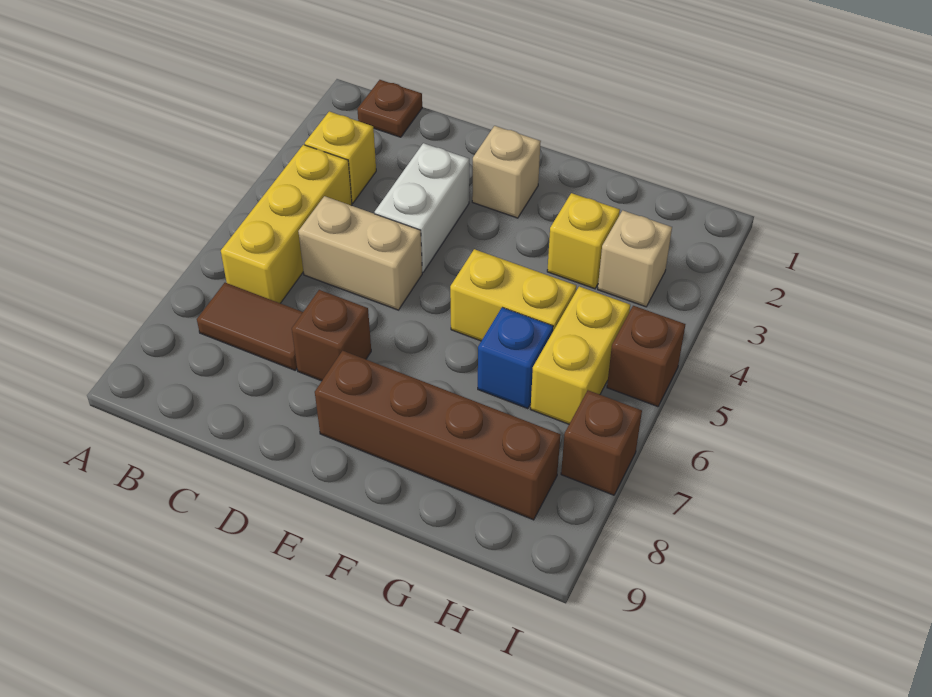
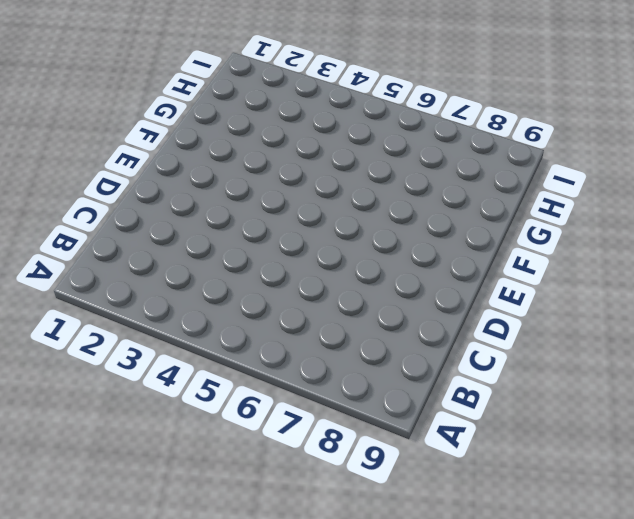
none -> brown 1x1 plate [357,80,422,137]
none -> yellow 1x1 brick [305,111,376,203]
none -> yellow 1x3 brick [221,145,352,303]

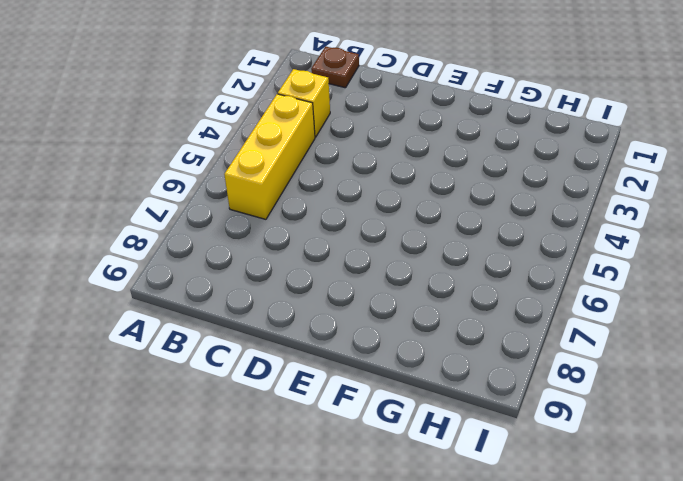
none -> brown 1x2 tile [197,283,303,370]
none -> tan 1x2 brick [298,196,422,310]
none -> white 1x2 brick [375,143,469,272]

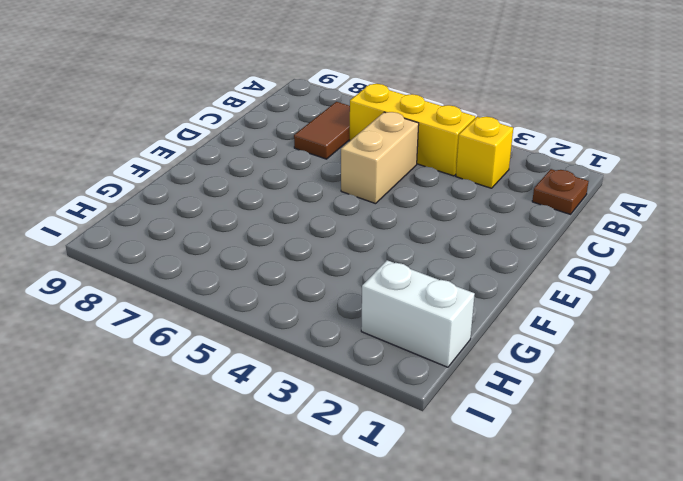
white 1x2 brick [361,260,475,367] -> white 1x2 brick moved to [375,143,469,272]
none -> brown 1x1 brick [292,290,371,381]
none -> tan 1x1 brick [472,126,541,218]
none -> brown 1x4 brick [315,351,561,520]

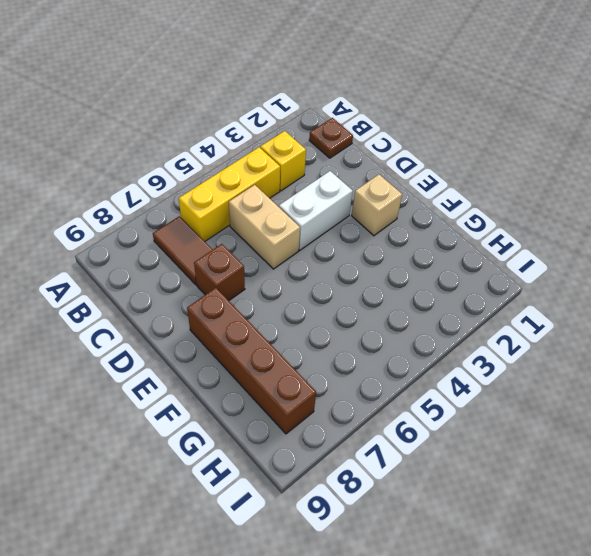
none -> yellow 1x2 brick [450,249,576,341]
none -> yellow 1x1 brick [547,193,620,289]
none -> blue 1x1 brick [478,307,553,409]

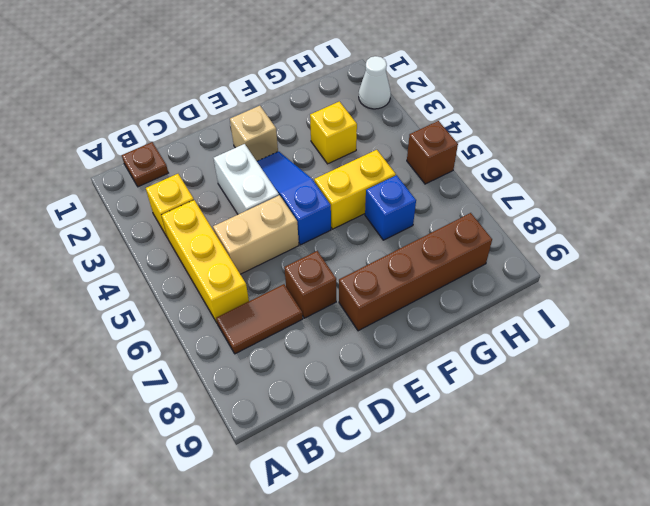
blue 1x3 slope [257,151,331,245] -> none
white 1x1 cone [359,56,391,109] -> none
none -> tan 1x1 brick [598,210,672,307]
none -> yellow 1x2 brick [531,286,630,424]
none -> brown 1x1 brick [561,390,642,495]

